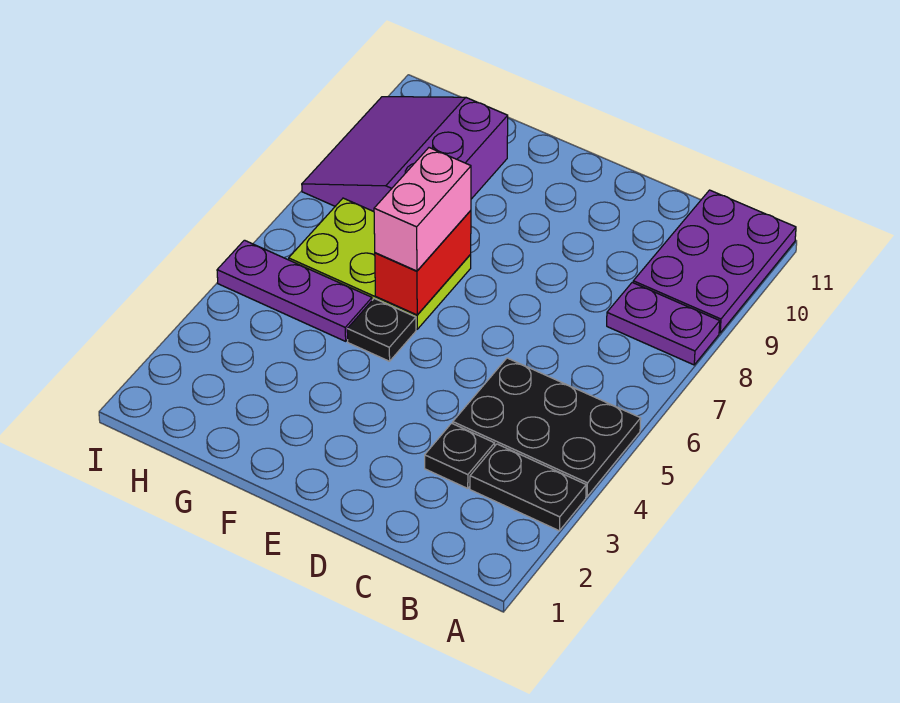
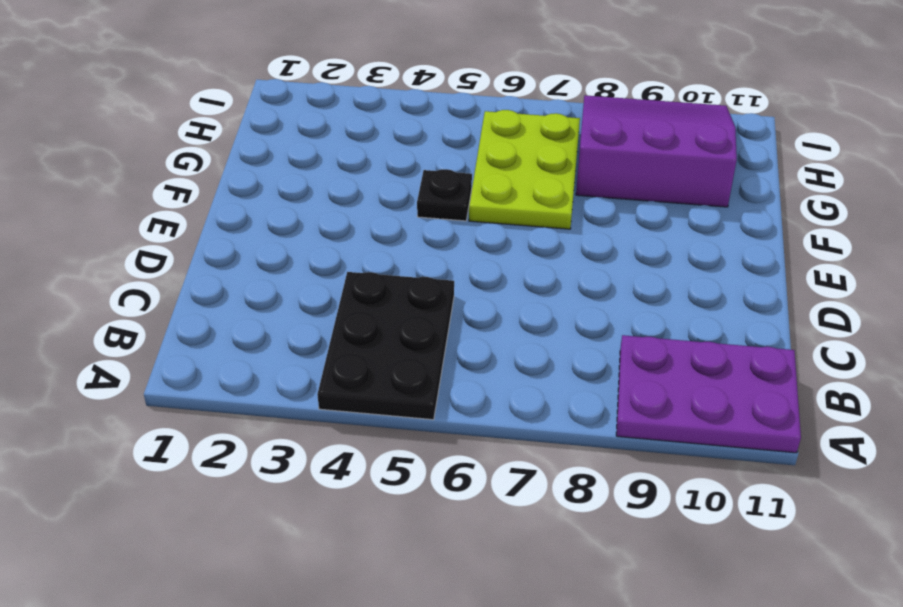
none -> black 1x2 plate [470,444,586,531]
none -> purple 1x2 plate [607,282,720,365]

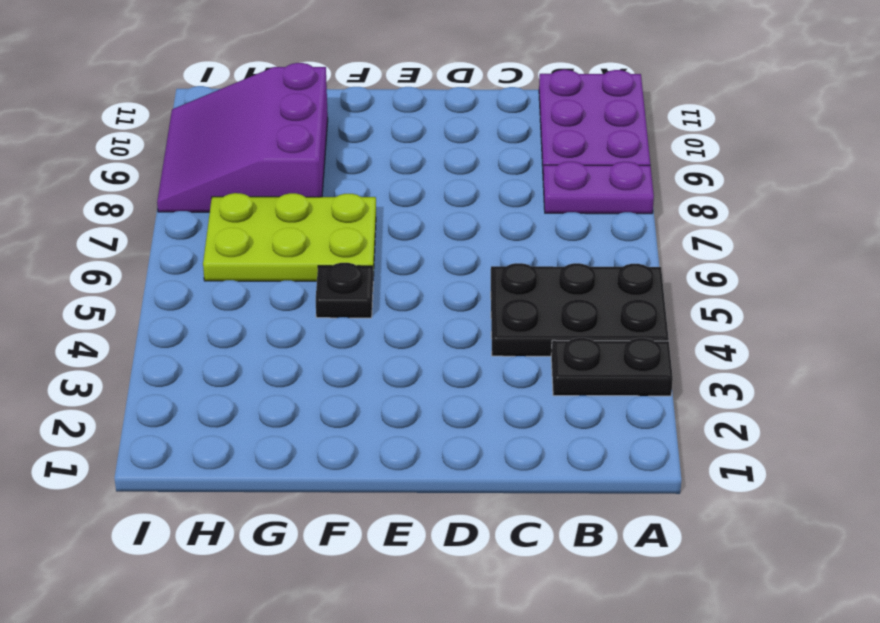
none -> black 1x1 plate [425,423,495,488]
none -> purple 1x3 plate [217,240,372,341]

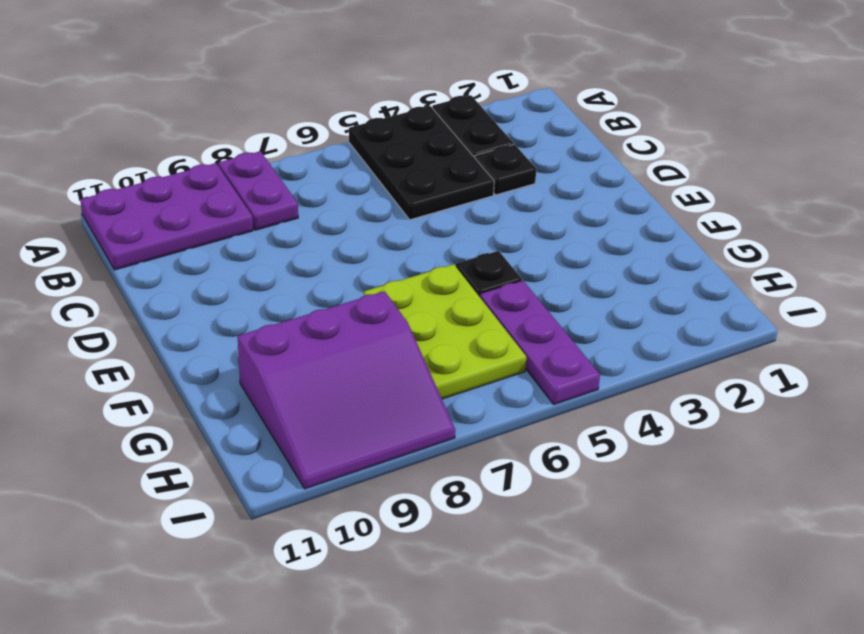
none -> red 1x2 brick [375,211,471,315]
none -> pink 1x2 brick [374,148,471,271]

